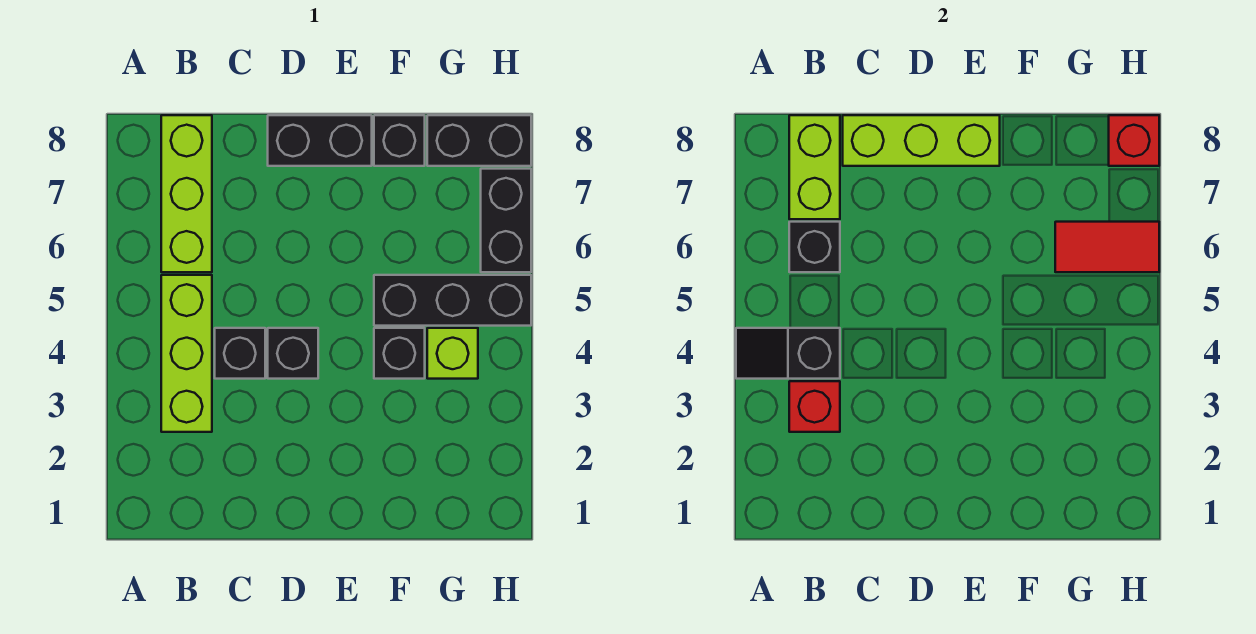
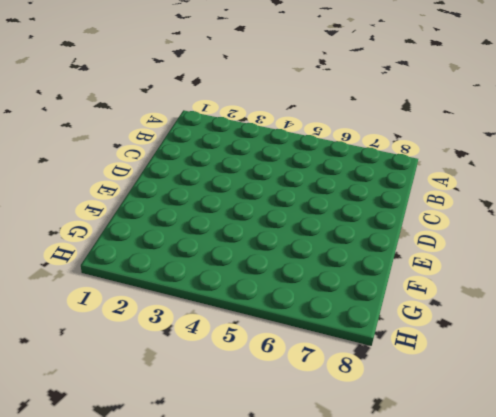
none -> lime 1x3 brick [161,275,212,432]
none -> lime 1x3 brick [161,115,212,272]
none -> black 1x1 brick [215,328,265,379]

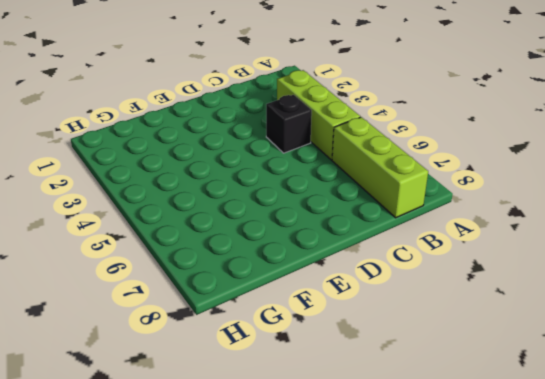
none -> black 1x1 brick [268,328,318,379]
none -> black 1x2 brick [268,115,372,166]
none -> black 1x1 brick [374,328,425,379]

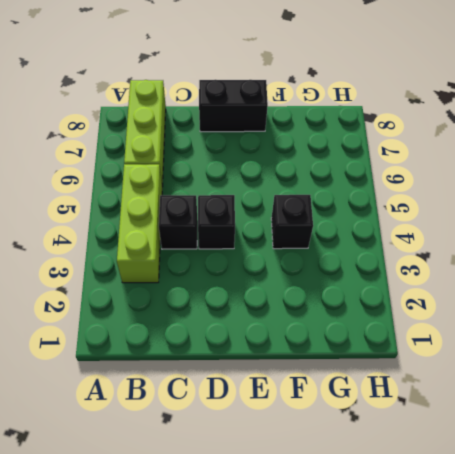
none -> black 1x3 brick [374,275,531,326]
none -> black 1x1 brick [374,115,425,166]
none -> lime 1x1 brick [427,328,478,379]

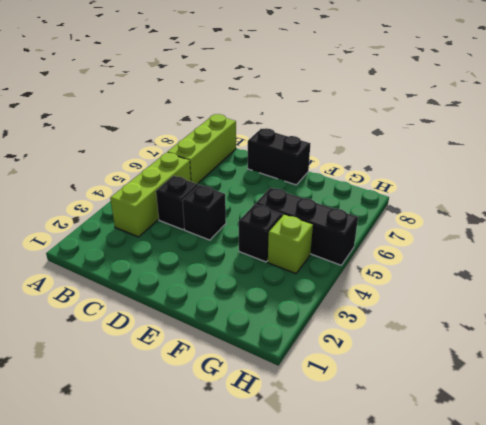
none -> black 1x1 brick [374,115,425,166]
none -> black 1x2 brick [427,115,531,166]
none -> black 1x2 brick [481,169,531,272]

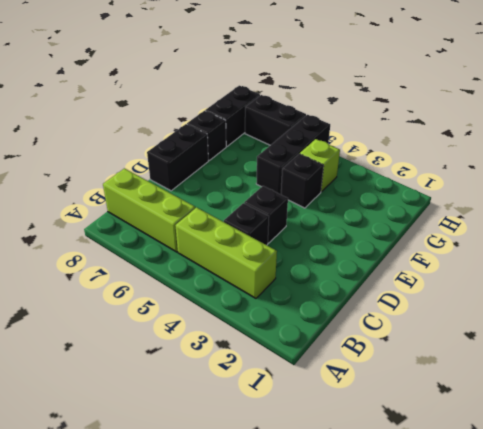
none -> black 1x2 slope [736,328,840,379]
none -> red 1x1 brick [789,381,840,432]
none -> black 1x1 brick [789,222,840,272]

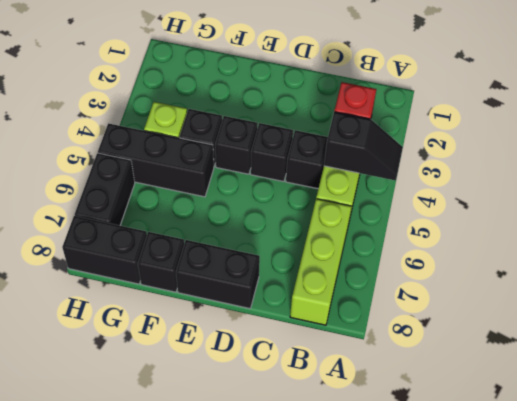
black 1x1 brick [215,116,258,174] -> black 1x1 brick moved to [789,222,840,272]
none -> lime 1x2 brick [789,115,840,219]
none -> lime 1x3 brick [843,115,1000,166]
none -> red 1x2 tile [1055,222,1159,272]

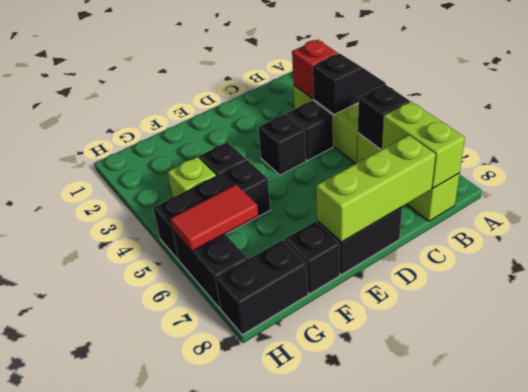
none -> red 1x1 brick [1109,115,1159,166]

